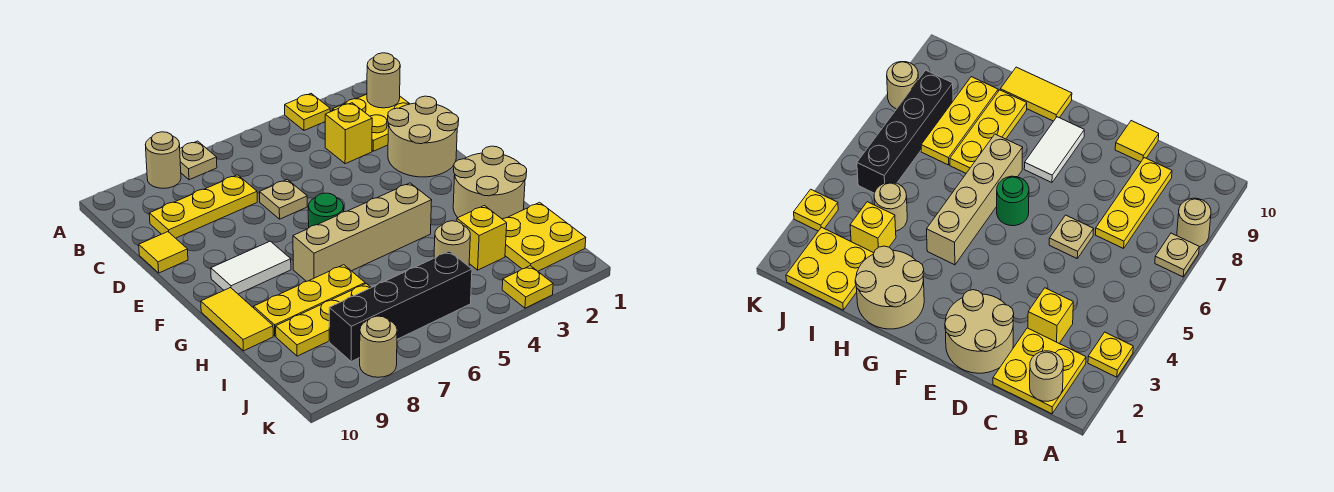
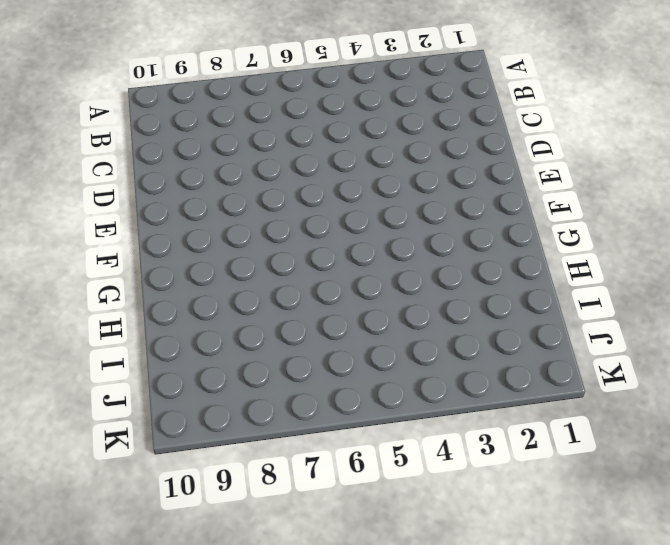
none -> yellow 1x1 plate [285,94,330,130]
none -> tan 1x1 plate [180,141,217,180]
none -> tan 1x1 round brick [145,132,181,188]

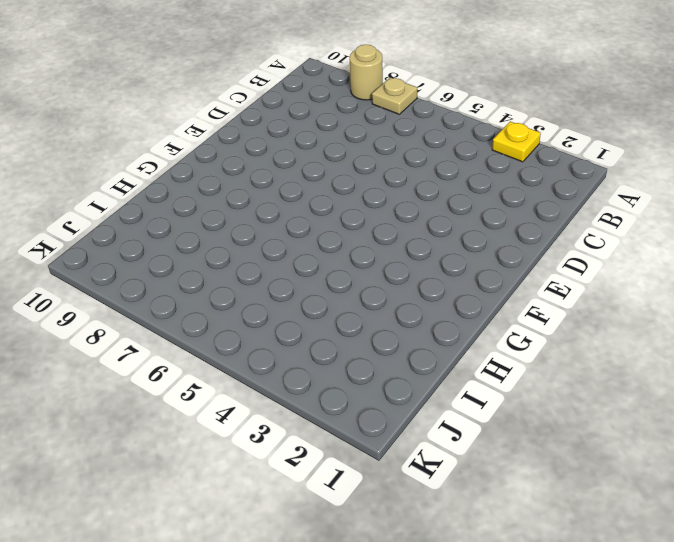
none -> yellow 2x2 plate [333,94,410,151]
none -> yellow 1x1 brick [325,103,372,164]
none -> yellow 1x3 plate [149,175,257,238]

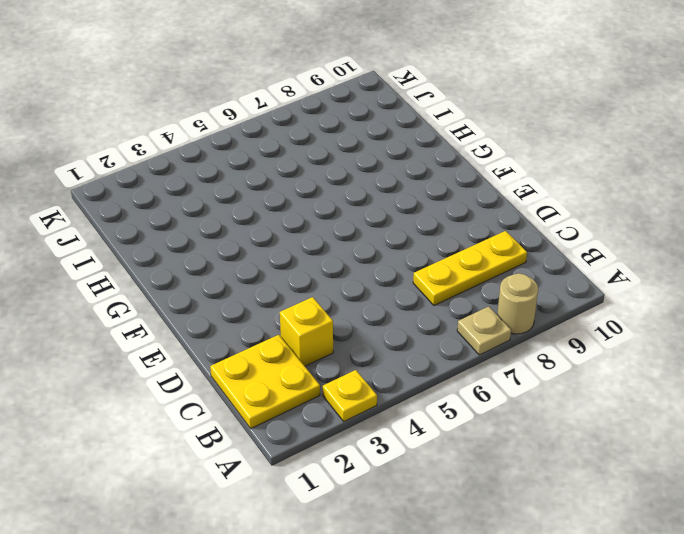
none -> tan 2x2 round brick [388,96,459,177]
none -> tan 1x1 plate [260,179,307,219]
none -> yellow 1x1 tile [139,232,188,273]

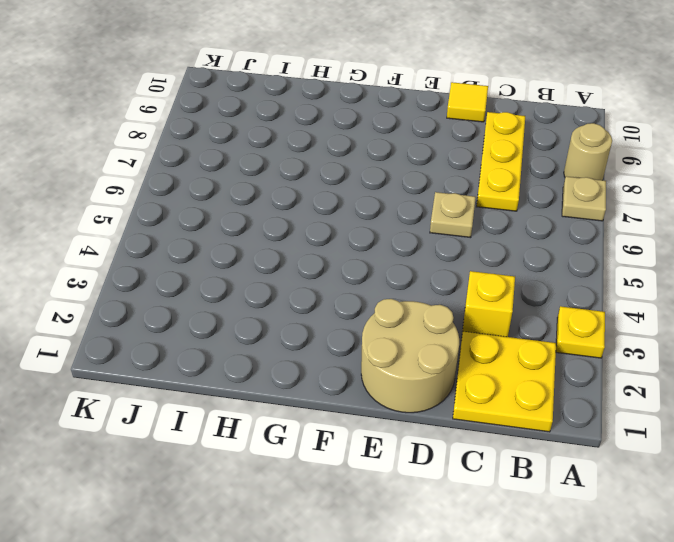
none -> green 1x1 round brick [308,193,344,227]
none -> white 1x2 tile [211,241,291,294]
none -> tan 2x2 round brick [453,146,527,219]

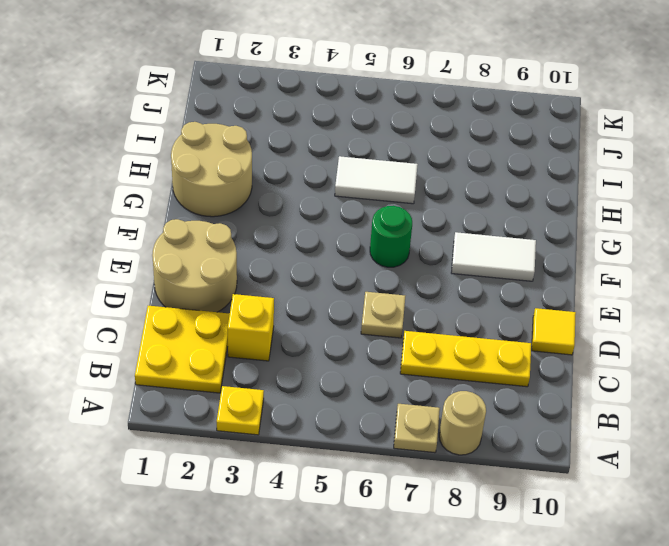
white 1x2 tile [335,156,418,204] -> none
none -> tan 1x4 brick [293,183,432,281]
none -> yellow 1x2 tile [201,288,273,351]
none -> yellow 1x3 plate [254,265,365,336]

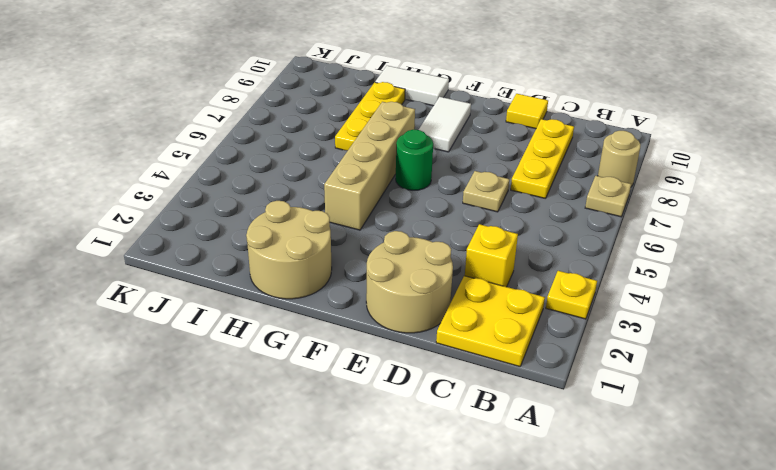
white 1x2 tile [375,66,449,106] -> yellow 1x2 tile [201,288,273,351]
none -> yellow 2x2 plate [503,202,586,271]
none -> yellow 1x1 brick [457,206,507,270]
none -> tan 1x1 round brick [434,221,470,266]

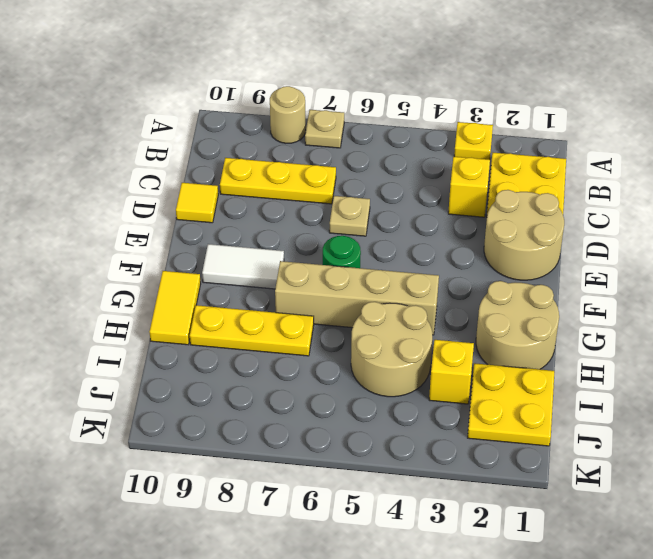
tan 2x2 round brick [351,302,432,397] -> tan 1x1 round brick [434,221,470,266]
none -> yellow 1x3 plate [276,284,371,356]
none -> black 1x4 brick [329,251,472,362]
none -> yellow 1x1 plate [502,266,553,308]

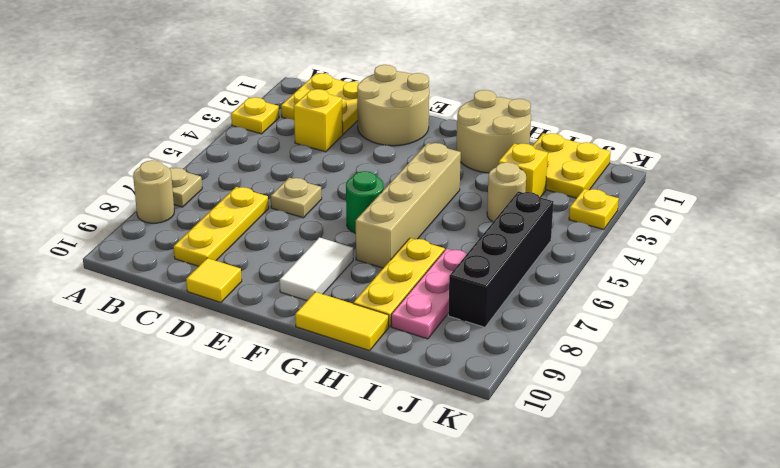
pink 1x3 plate [391,249,467,339] -> yellow 1x3 plate [276,284,371,356]
none -> tan 1x1 round brick [360,316,397,377]
none -> tan 1x1 round brick [367,53,400,108]

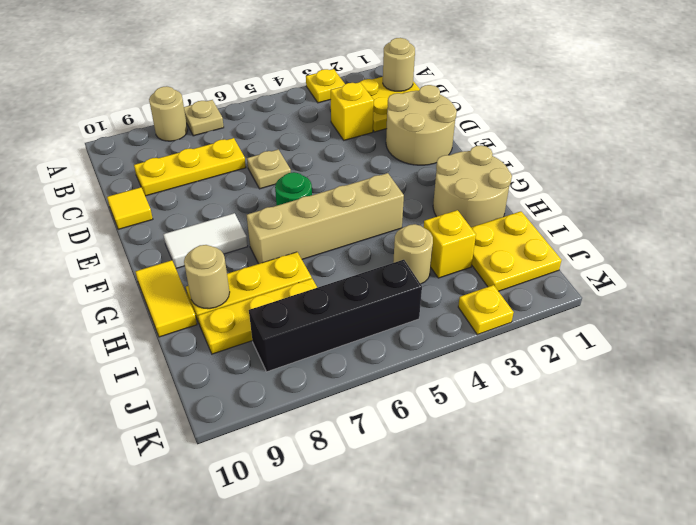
tan 1x1 round brick [184,245,230,309] -> tan 1x1 round brick moved to [360,316,397,377]

